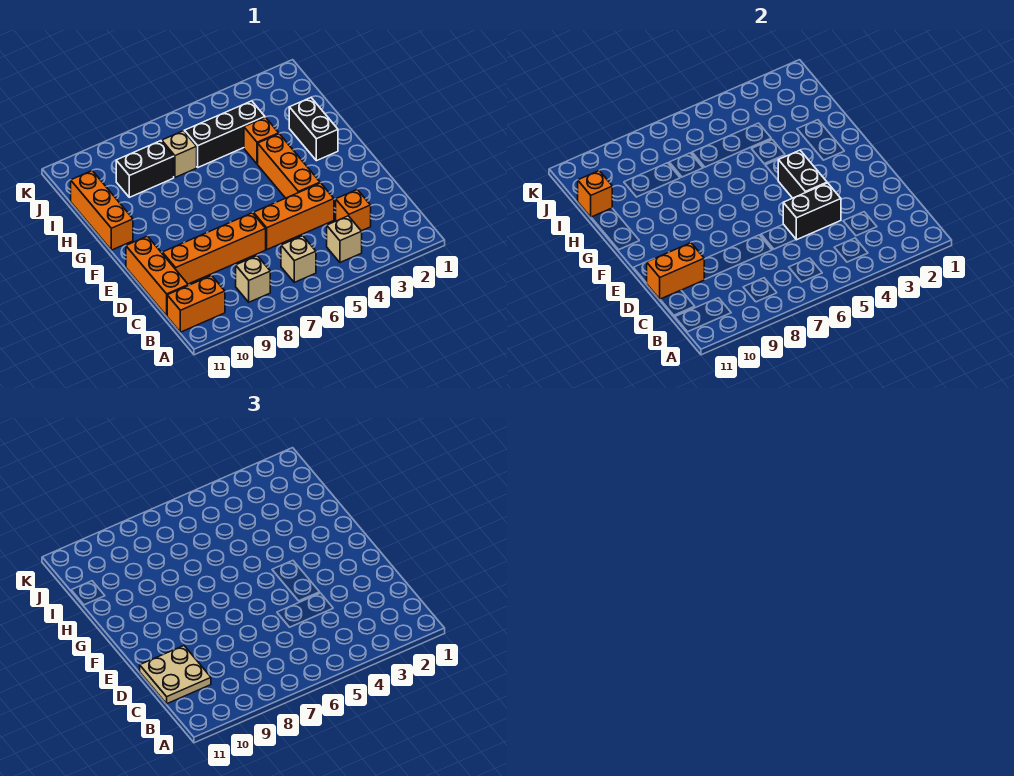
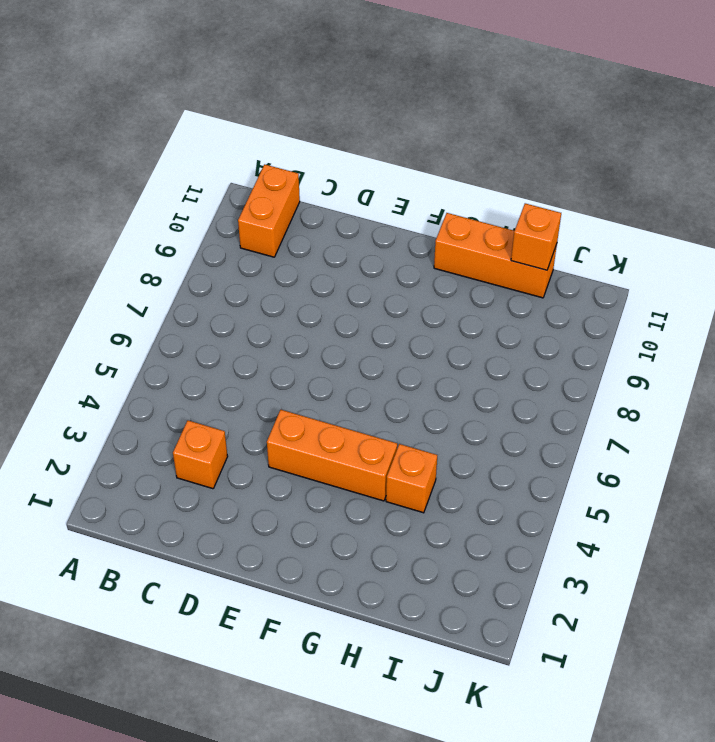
none -> tan 1x1 brick [327,216,362,262]
none -> tan 1x1 brick [281,236,316,282]
none -> tan 1x1 brick [236,256,270,302]

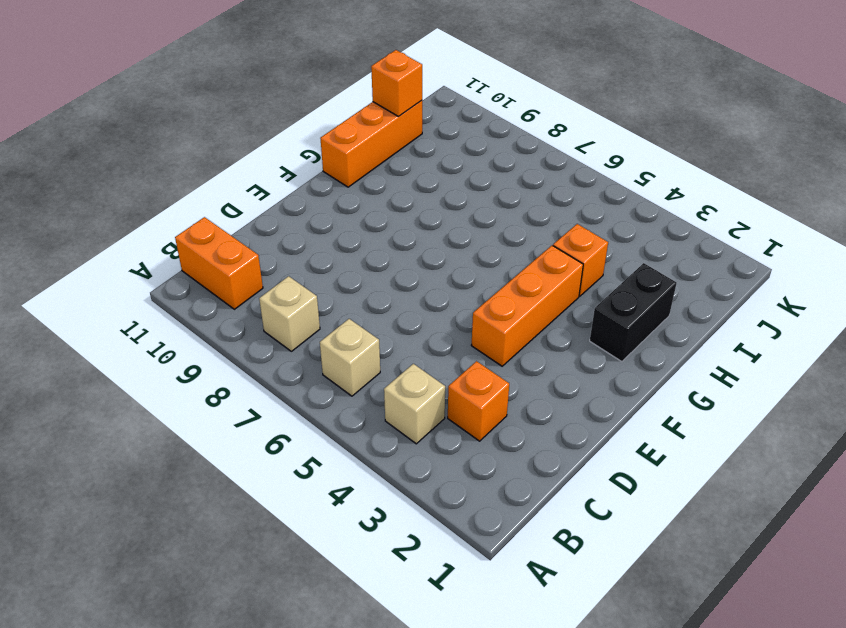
none -> orange 1x3 brick [126,236,188,316]
none -> orange 1x3 brick [254,183,334,249]
none -> orange 1x4 brick [162,213,266,284]

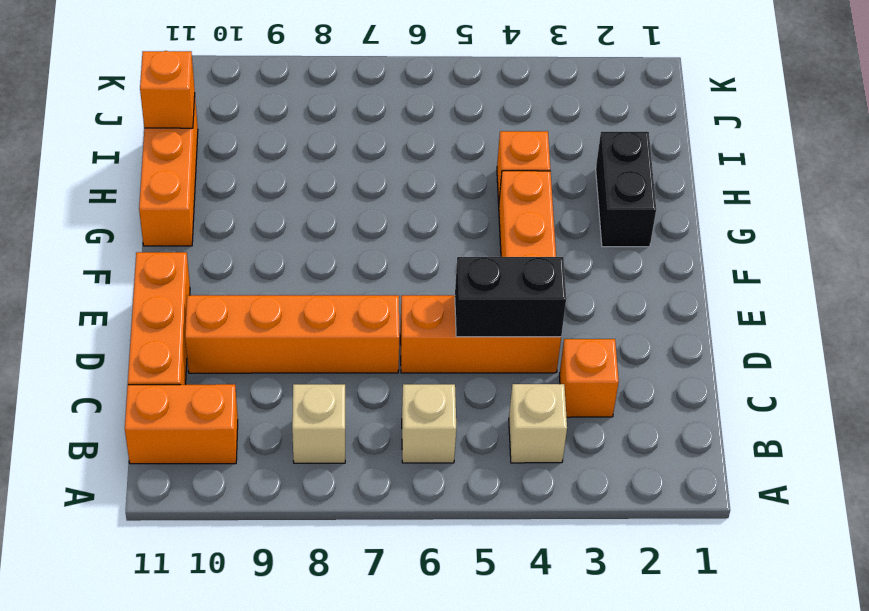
none -> black 1x3 brick [185,101,265,167]
none -> tan 1x1 brick [162,131,197,177]
none -> black 1x2 brick [116,141,174,197]

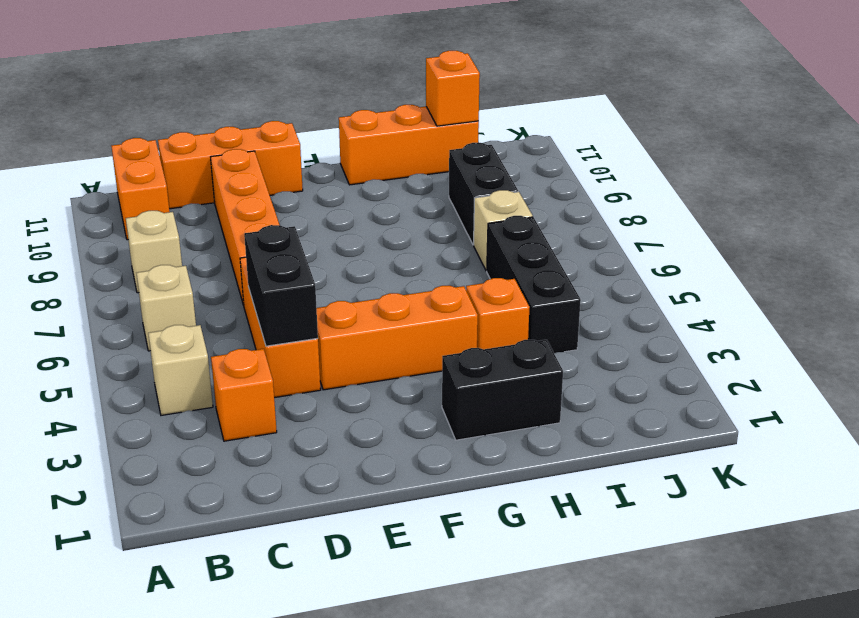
none -> orange 1x2 brick [647,243,704,299]
none -> black 1x2 brick [778,150,827,198]
none -> tan 2x2 plate [140,646,211,704]

